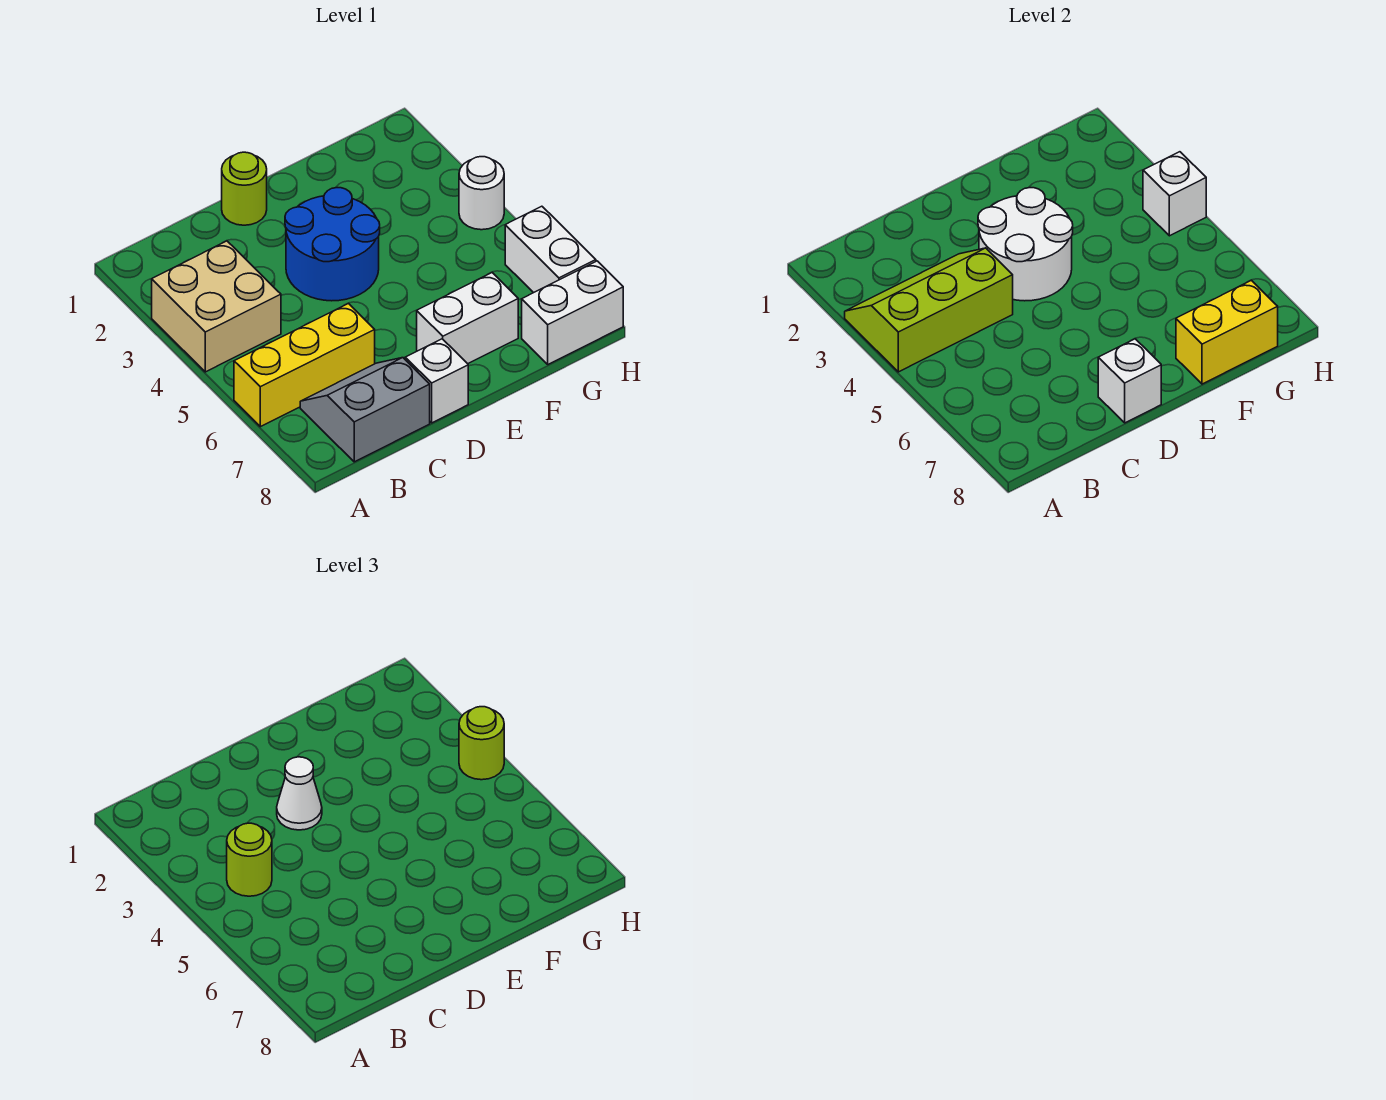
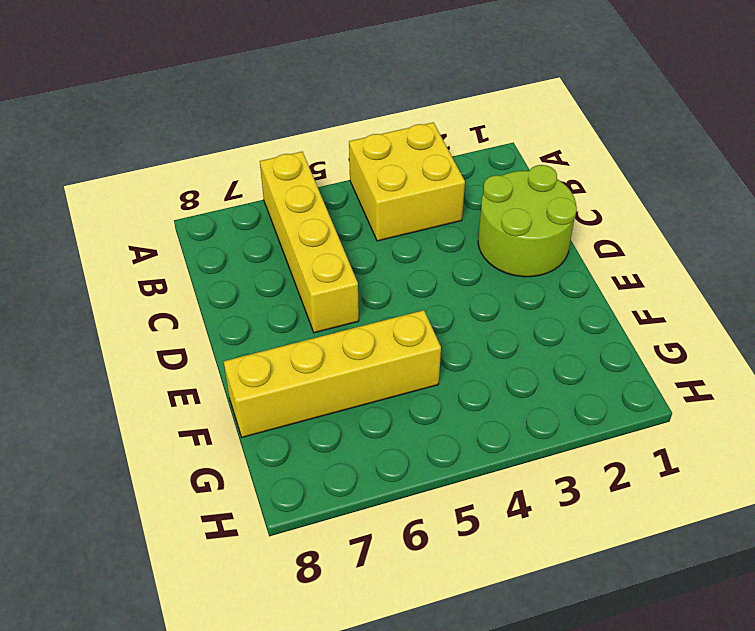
yellow 2x2 brick [349,122,465,241] -> tan 2x2 brick [152,241,281,372]
yellow 1x4 brick [260,152,359,333] -> yellow 1x3 brick [234,304,375,427]
lime 2x2 round brick [478,165,577,277] -> lime 1x1 round brick [222,152,267,225]
yellow 1x4 brick [224,310,441,437] -> white 1x2 brick [417,273,518,364]
none -> grey 2x2 slope [300,358,430,462]
none -> blue 2x2 round brick [285,188,380,301]
none -> white 1x1 brick [405,339,468,423]

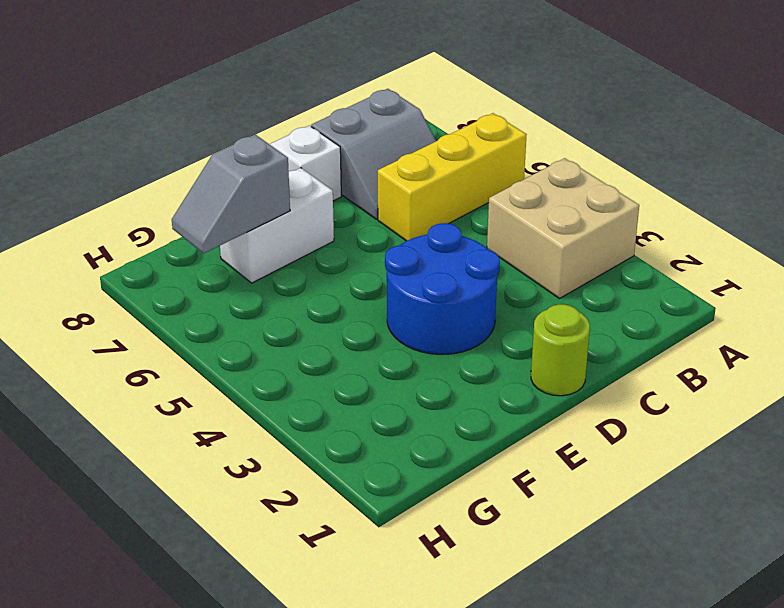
grey 1x2 slope [172,135,290,253] -> none
none -> white 1x2 brick [522,261,623,364]
none -> white 1x1 round brick [459,157,504,230]
none -> white 1x2 brick [505,206,596,293]

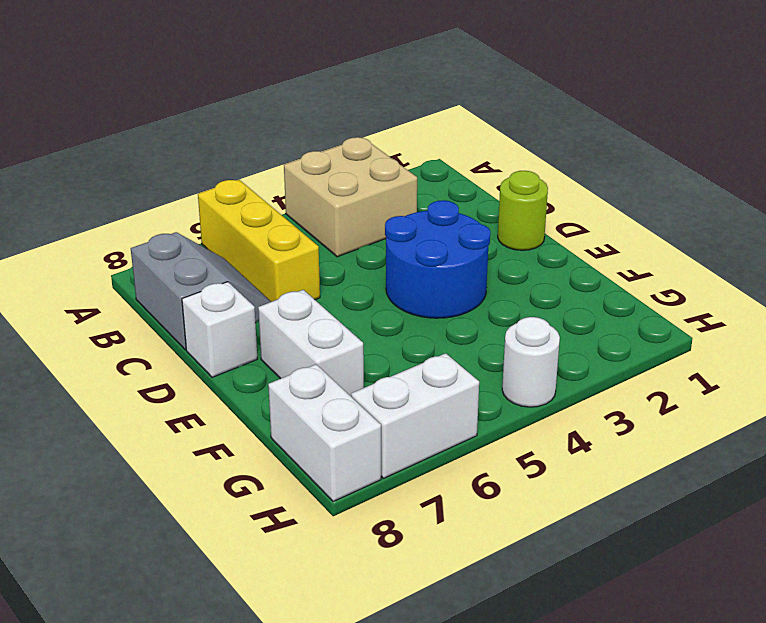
none -> lime 2x3 slope [845,248,1013,372]
none -> white 2x2 round brick [978,188,1073,301]
none -> white 1x1 brick [1098,339,1161,423]

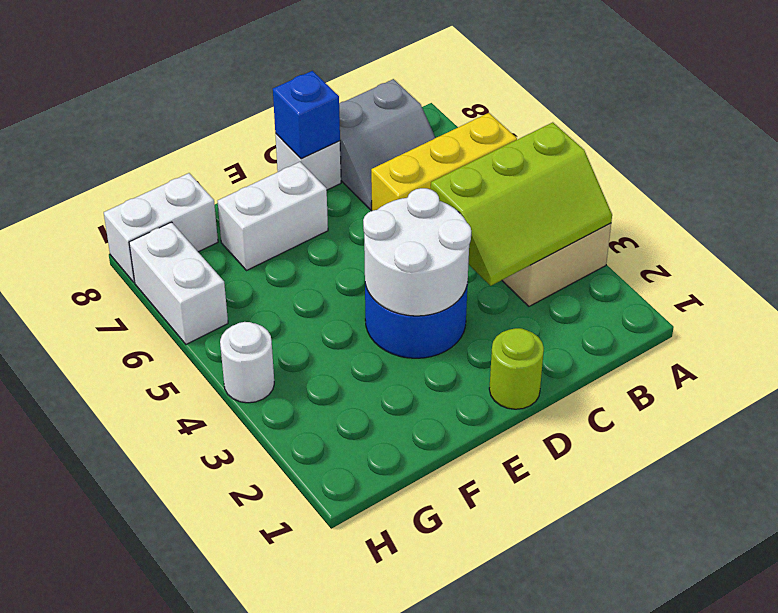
blue 1x1 brick [273,71,340,159] -> white 1x1 brick [1098,339,1161,423]
none -> yellow 1x2 brick [1176,280,1278,384]
none -> white 1x1 brick [1143,152,1206,236]
none -> lime 1x1 round brick [227,823,272,896]

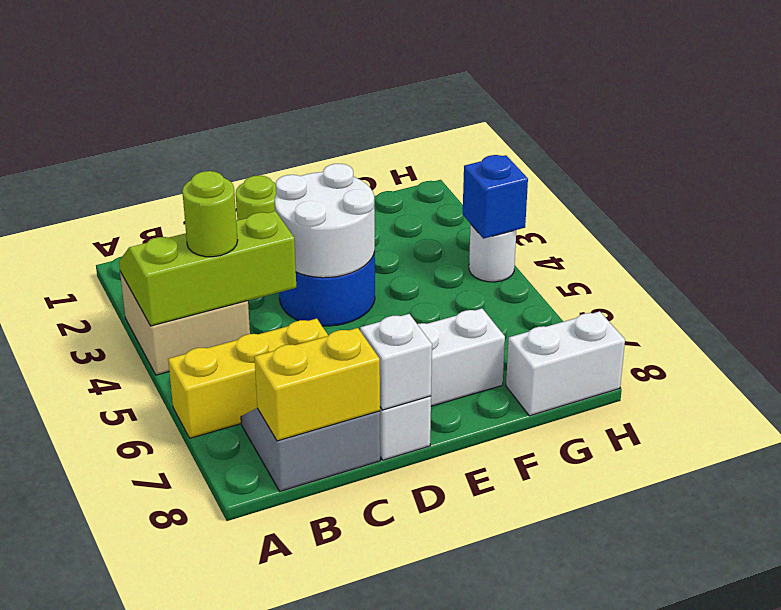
yellow 1x2 brick [254,328,380,441] -> yellow 1x2 brick moved to [1176,280,1278,384]
blue 1x1 brick [463,155,528,239] -> white 1x1 brick [1143,152,1206,236]
none -> white 1x2 brick [505,206,596,293]
none -> white 1x1 cone [277,757,322,830]
none -> lime 1x1 round brick [459,707,504,780]

